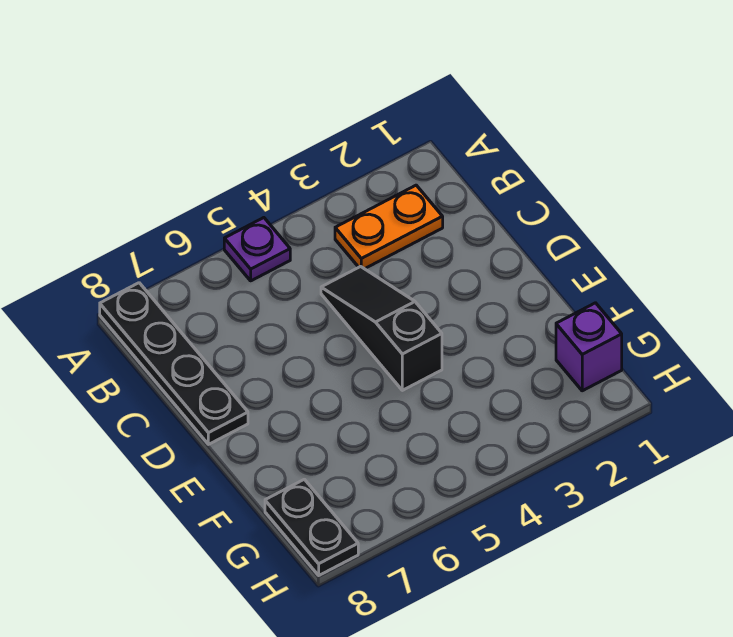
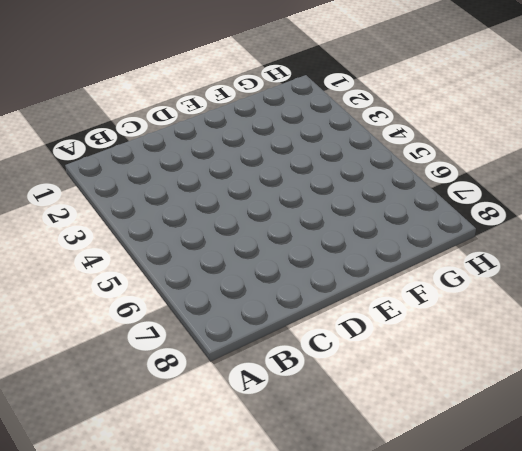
none -> purple 1x1 plate [224,218,290,281]
none -> black 1x4 plate [100,283,248,444]

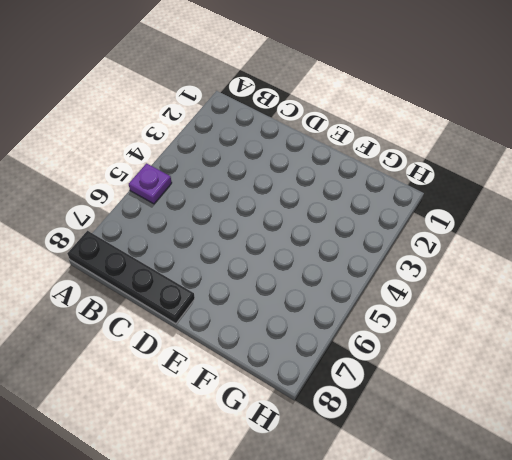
none -> orange 1x2 plate [335,185,443,269]
none -> black 1x3 slope [321,267,442,390]

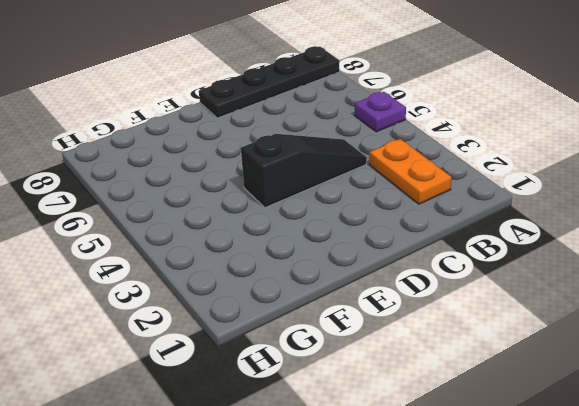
none -> purple 1x1 brick [556,303,622,391]
none -> black 1x2 plate [265,479,358,575]

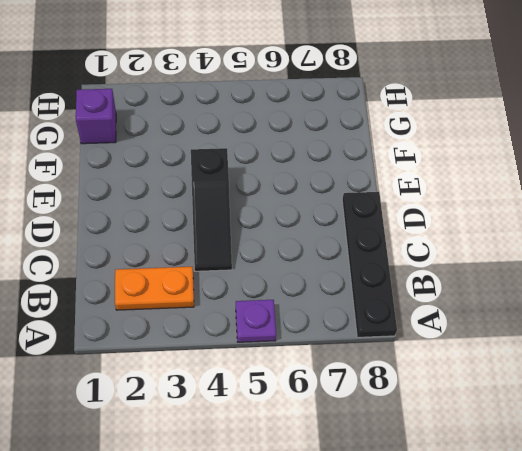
none -> black 1x2 plate [265,479,358,575]

